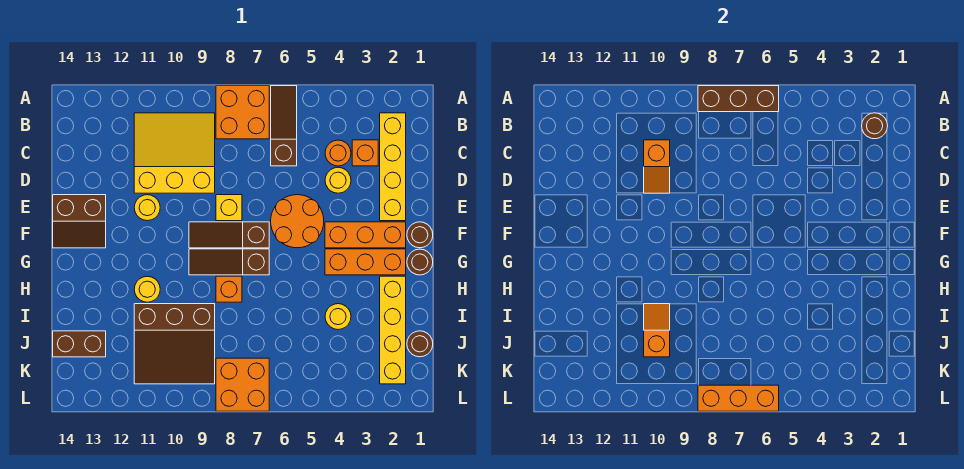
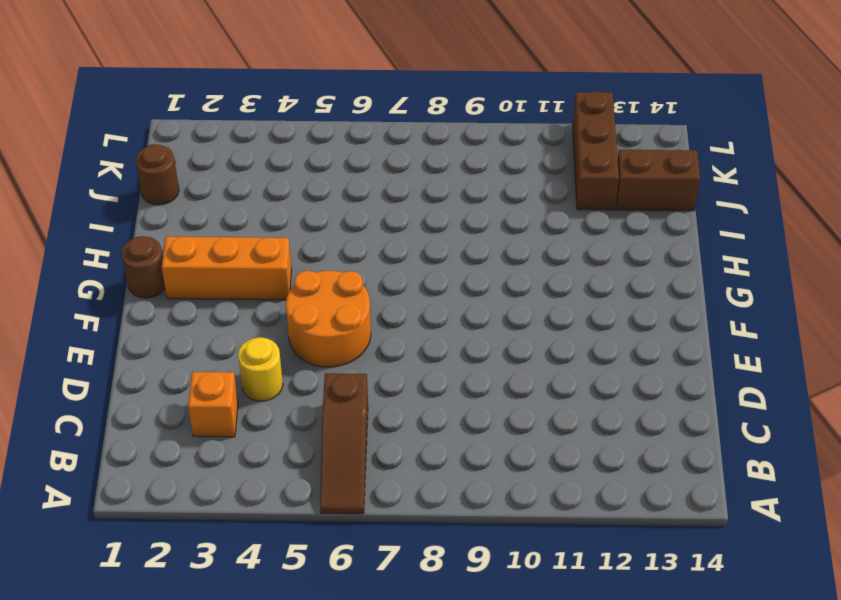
brown 1x3 brick [573,91,619,210] -> brown 1x3 brick turned to [698,86,779,112]
none -> orange 2x2 brick [216,86,269,139]
none -> yellow 1x4 brick [380,113,406,221]
none -> yellow 3x3 slope [134,113,215,193]
none -> orange 1x1 round brick [325,140,351,166]

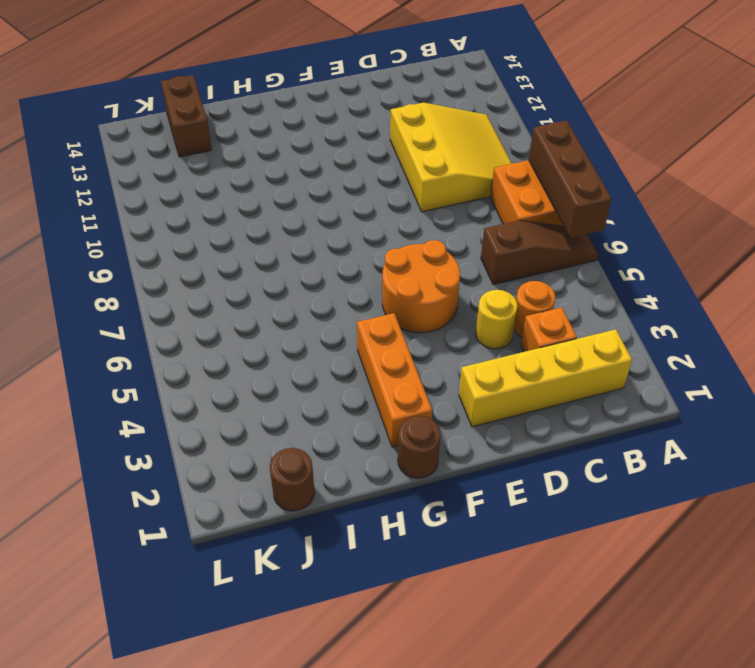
none -> yellow 1x1 brick [216,195,242,221]
none -> yellow 1x1 round brick [134,195,160,221]
none -> brown 2x2 slope [53,195,106,248]
none -> brown 1x1 round brick [407,222,433,248]

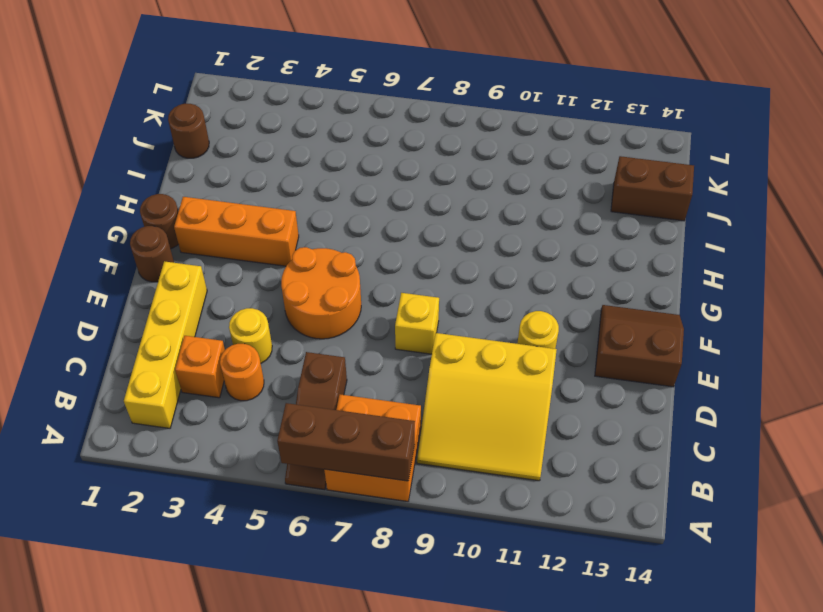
none -> orange 1x3 brick [325,222,406,248]
none -> brown 1x3 slope [189,222,269,248]
none -> brown 1x3 slope [189,249,269,275]
none -> yellow 1x4 brick [380,276,406,384]

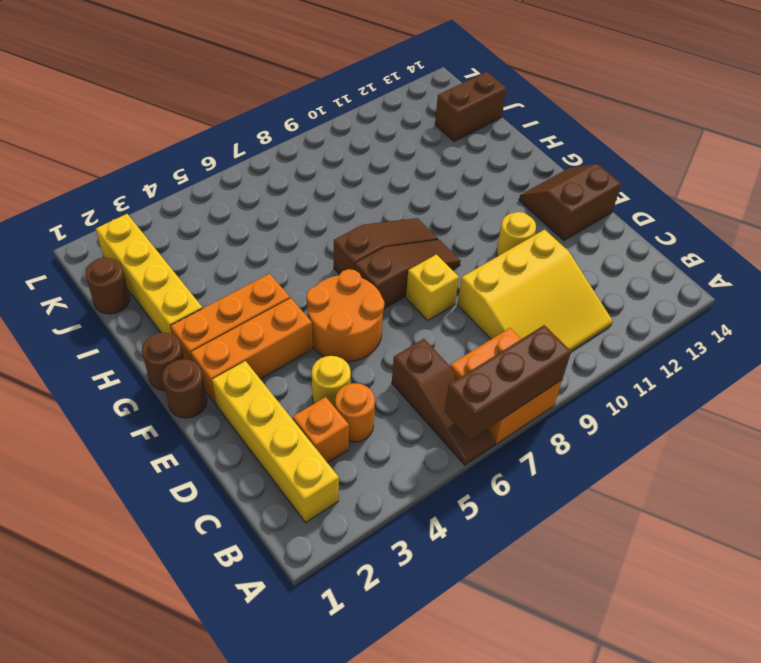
none -> orange 1x1 brick [216,276,242,302]
none -> yellow 1x1 round brick [134,276,160,302]
none -> yellow 1x1 round brick [325,304,351,330]
none -> brown 3x3 slope [134,304,215,384]

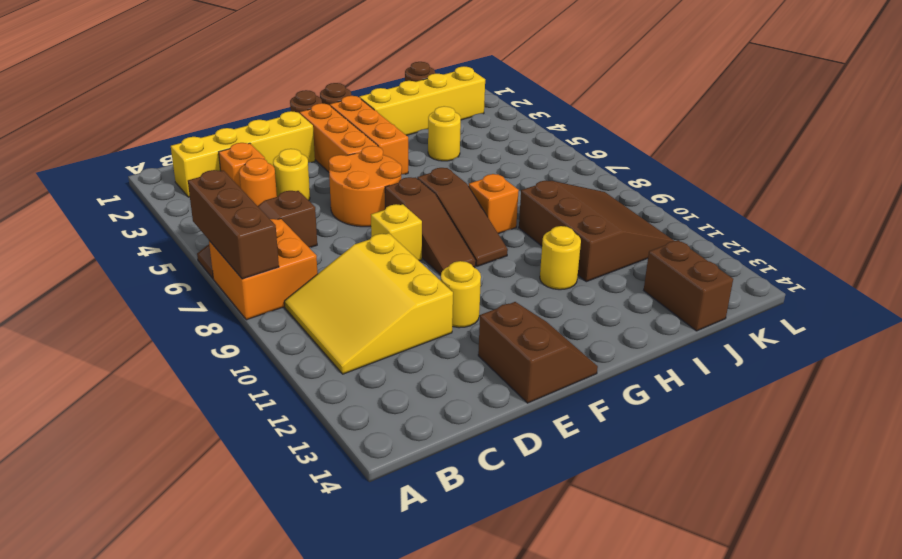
none -> orange 2x2 brick [216,358,269,411]
none -> brown 1x1 round brick [862,113,888,139]
none -> orange 1x2 slope [644,140,670,193]
none -> orange 1x2 slope [644,304,670,357]

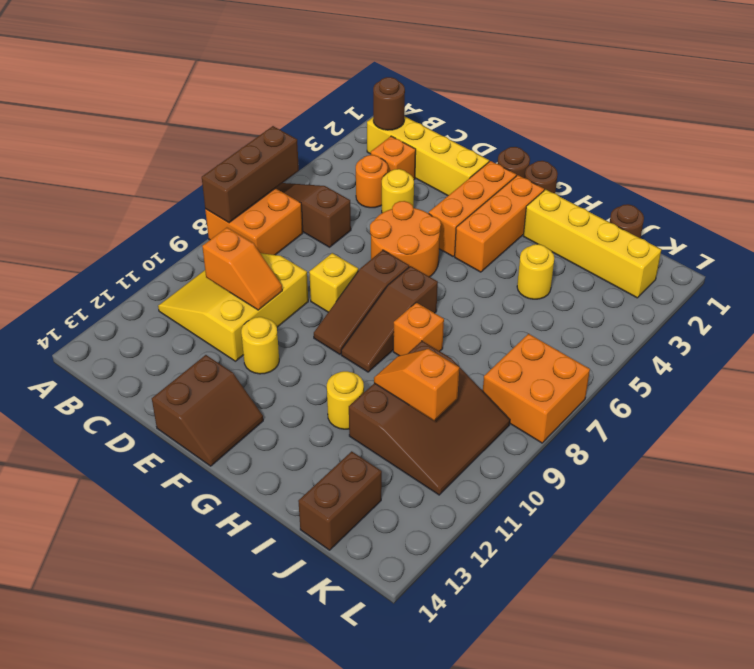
none -> orange 1x3 brick [698,385,779,411]

